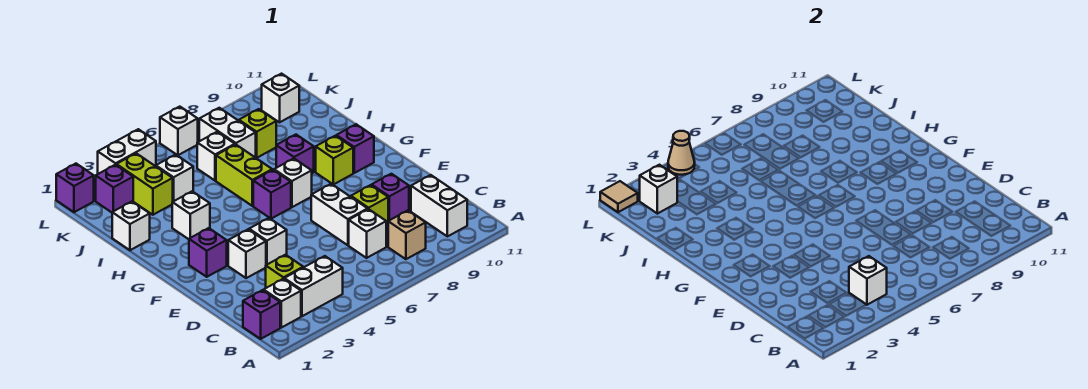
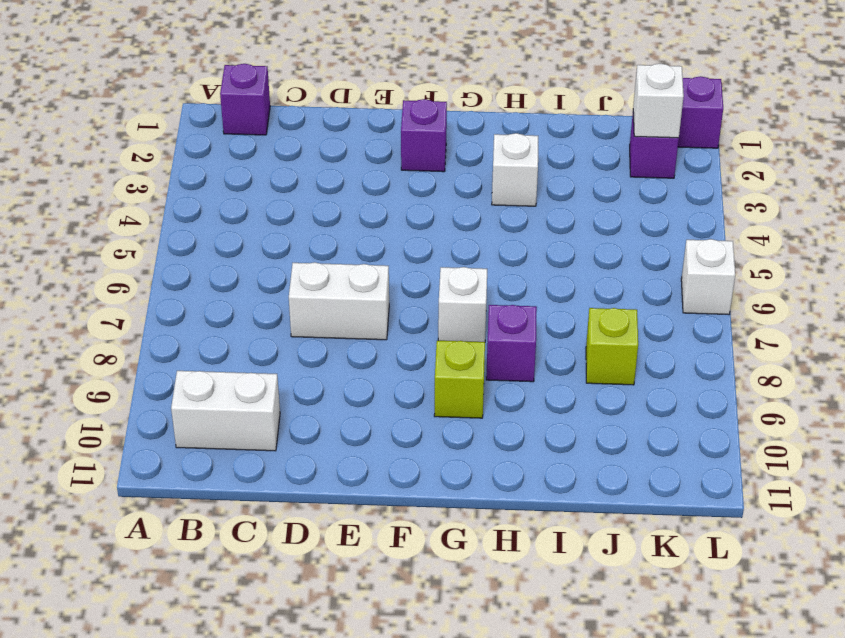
none -> white 1x1 brick [264,279,301,328]
none -> white 1x2 brick [284,256,343,316]
none -> tan 1x1 brick [388,211,426,259]
none -> lime 1x1 brick [266,255,303,288]

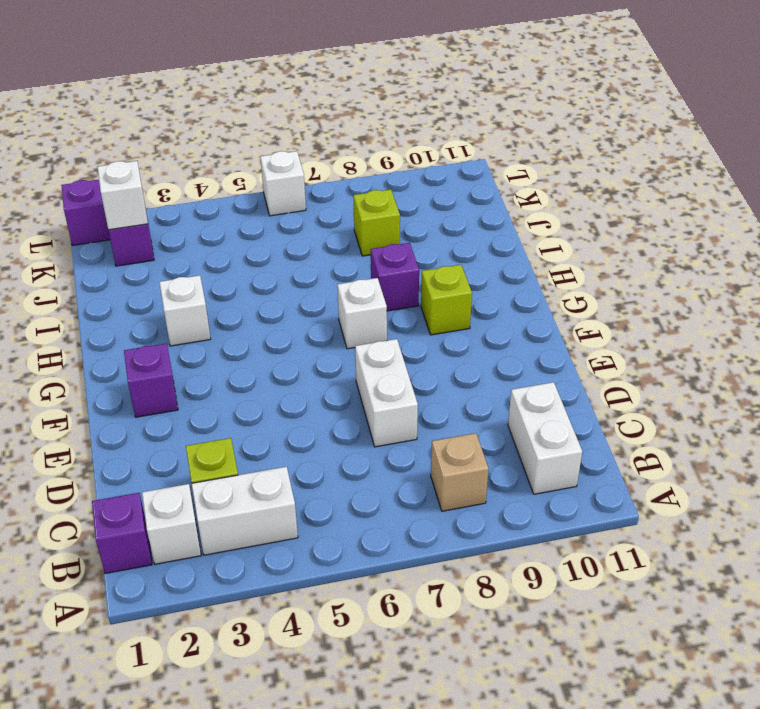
none -> white 1x1 brick [349,209,386,258]
none -> lime 1x1 brick [351,185,388,224]
none -> purple 1x1 brick [372,174,409,221]
none -> white 1x1 brick [228,229,266,278]

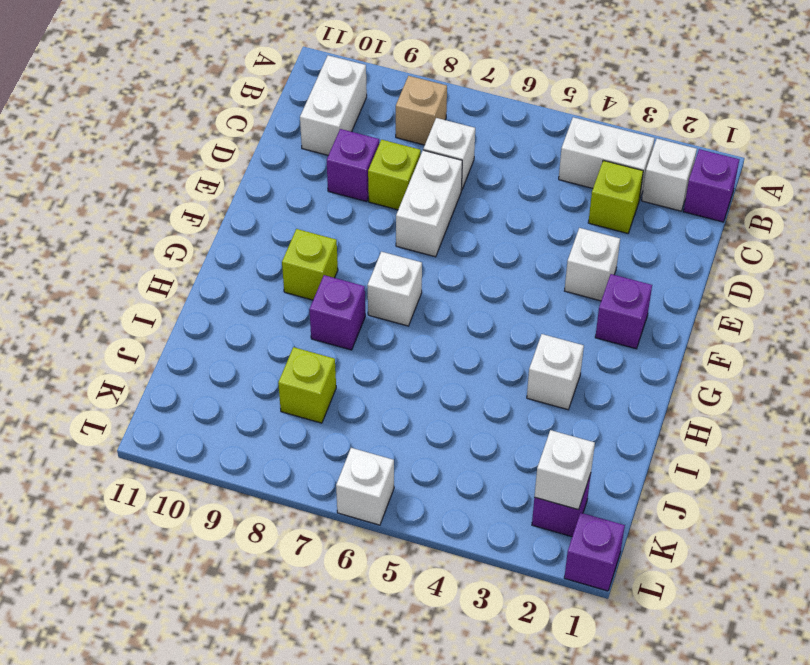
none -> white 1x1 brick [249,218,287,265]
none -> purple 1x1 brick [253,170,291,219]
none -> purple 1x1 brick [336,124,374,173]
none -> lime 1x2 brick [216,145,272,206]

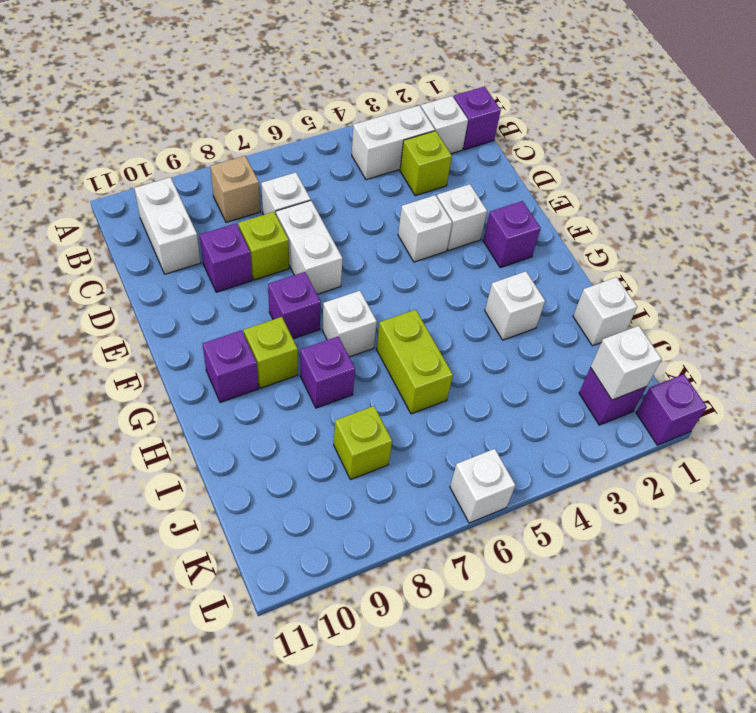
purple 1x1 brick [268,272,321,339] -> purple 1x1 brick moved to [253,170,291,219]
none -> lime 1x2 brick [116,153,173,215]
none -> white 1x1 brick [156,155,193,201]
none -> white 1x1 brick [197,132,235,181]
none -> white 1x2 brick [199,108,256,158]

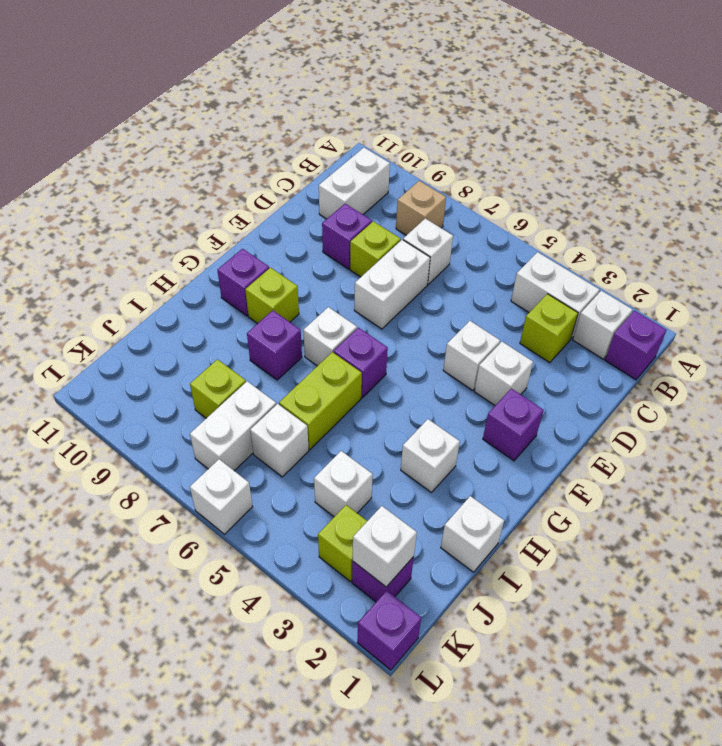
lime 1x1 brick [318,505,367,581] -> lime 1x2 brick [116,153,173,215]
none -> white 1x1 brick [262,74,299,122]
none -> white 1x2 brick [98,129,156,174]
none -> white 1x1 brick [849,256,887,305]
none -> tan 1x1 tile [600,181,638,212]

